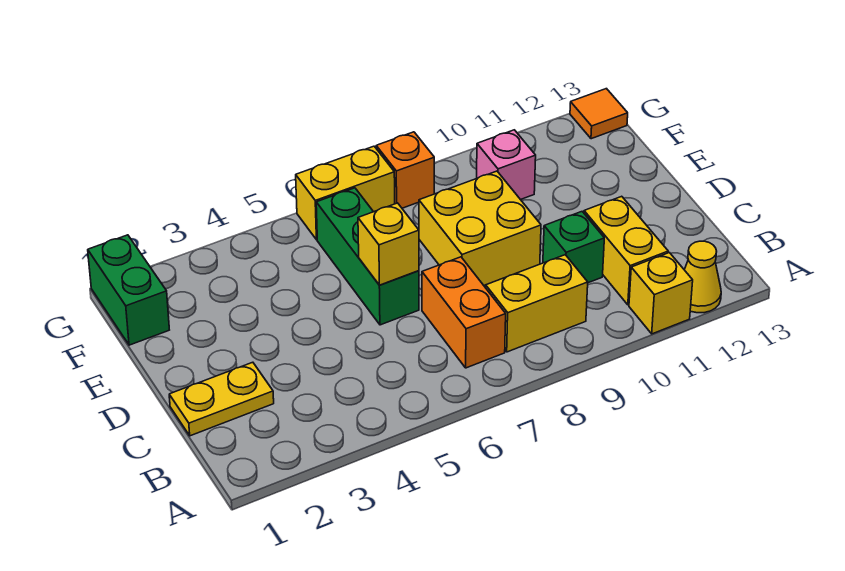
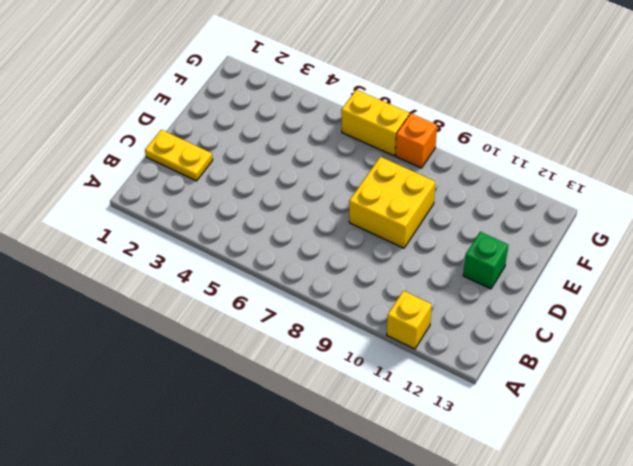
green 1x1 brick [463,232,508,289] -> green 1x1 brick moved to [543,212,604,283]
none -> yellow 1x1 cone [685,241,721,313]
none -> orange 1x2 brick [422,257,506,368]
none -> yellow 1x2 brick [486,255,588,352]

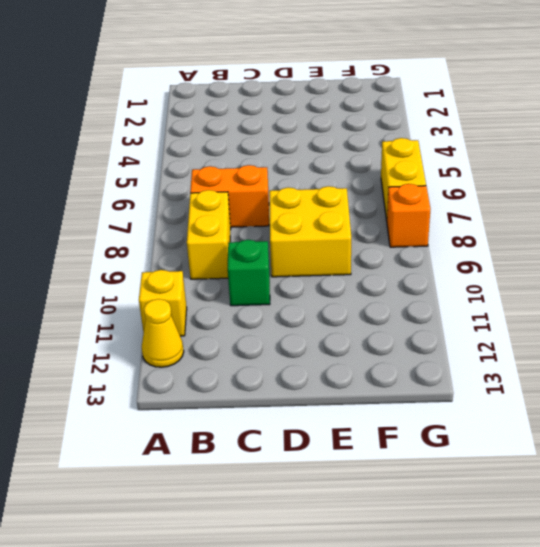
none -> yellow 1x2 brick [584,196,668,305]
none -> yellow 1x2 plate [169,362,274,436]
none -> green 1x3 brick [316,188,419,325]

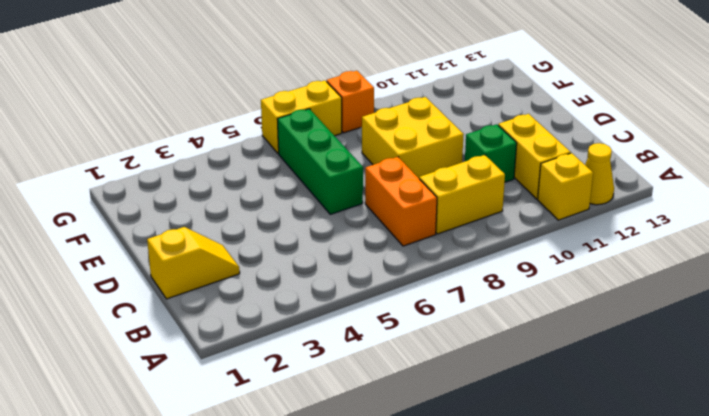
yellow 1x2 slope [147,227,240,299] -> yellow 1x2 plate [169,362,274,436]
none -> green 1x2 brick [88,235,169,345]
none -> pink 1x1 brick [477,130,536,200]
none -> orange 1x1 tile [570,89,628,139]

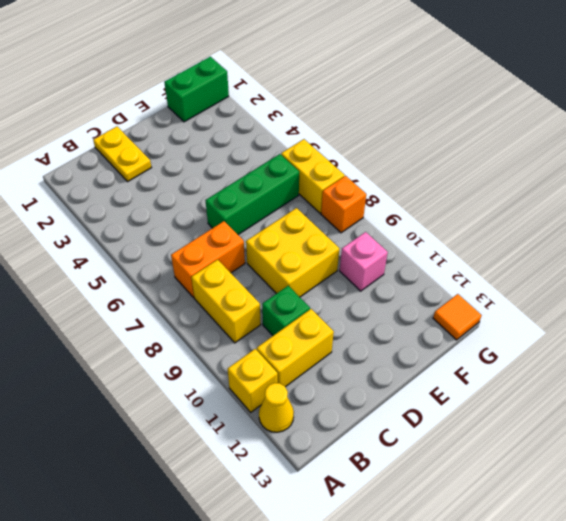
none -> yellow 1x1 brick [358,203,419,285]

